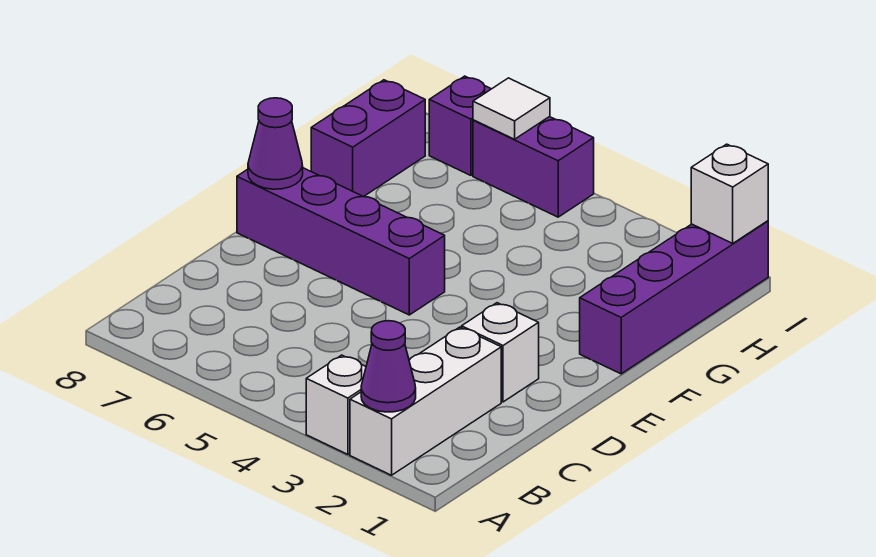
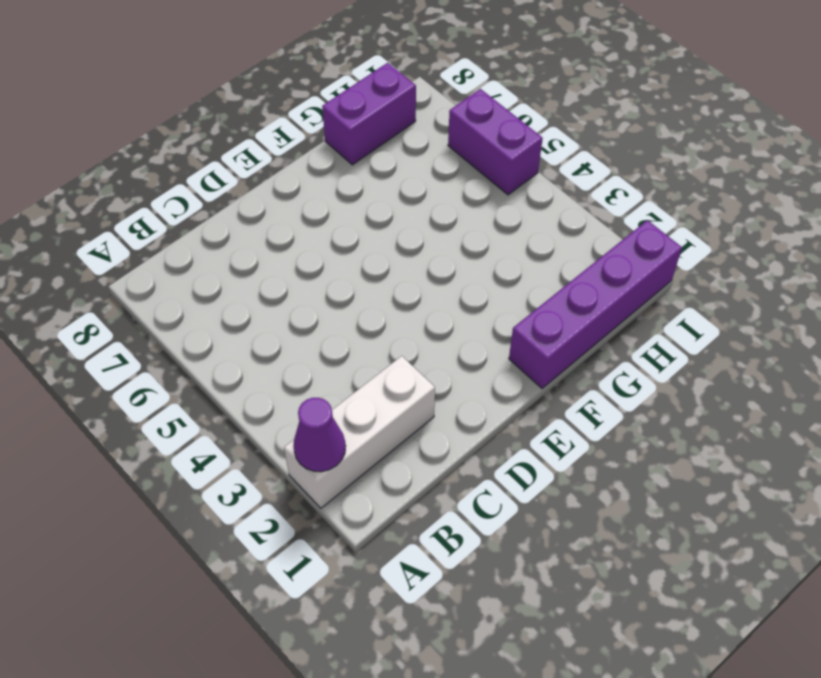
none -> white 1x1 brick [306,355,366,454]
none -> white 1x1 brick [462,303,539,402]
none -> purple 1x4 brick [237,168,445,315]

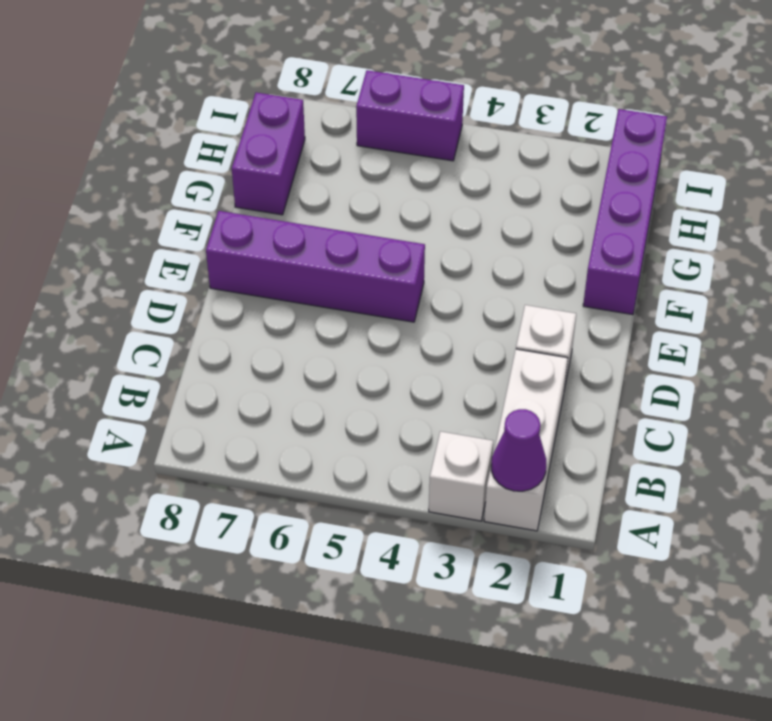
none -> purple 1x1 brick [429,76,491,175]
none -> purple 1x1 cone [248,98,303,189]
none -> white 1x1 brick [691,144,768,243]

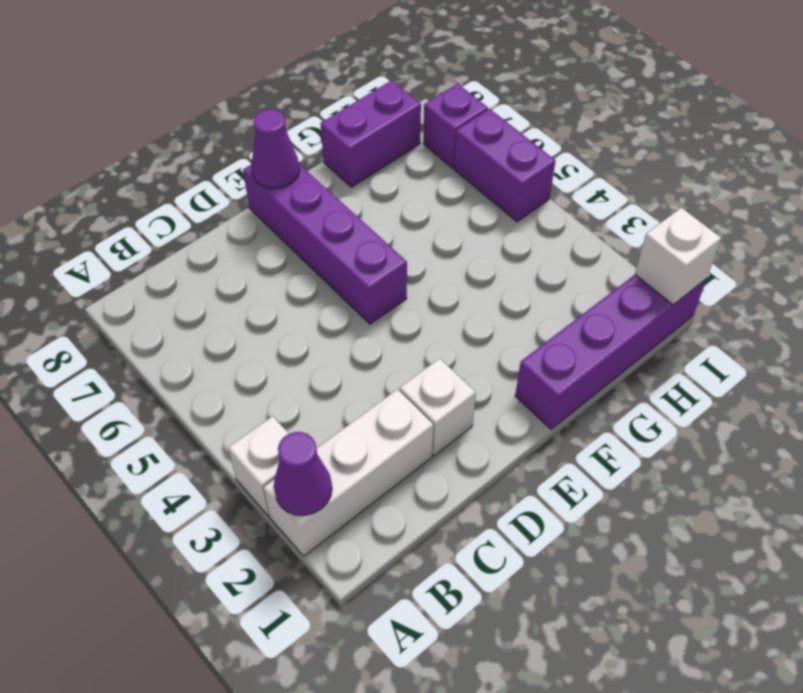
none -> white 1x1 tile [473,78,550,139]

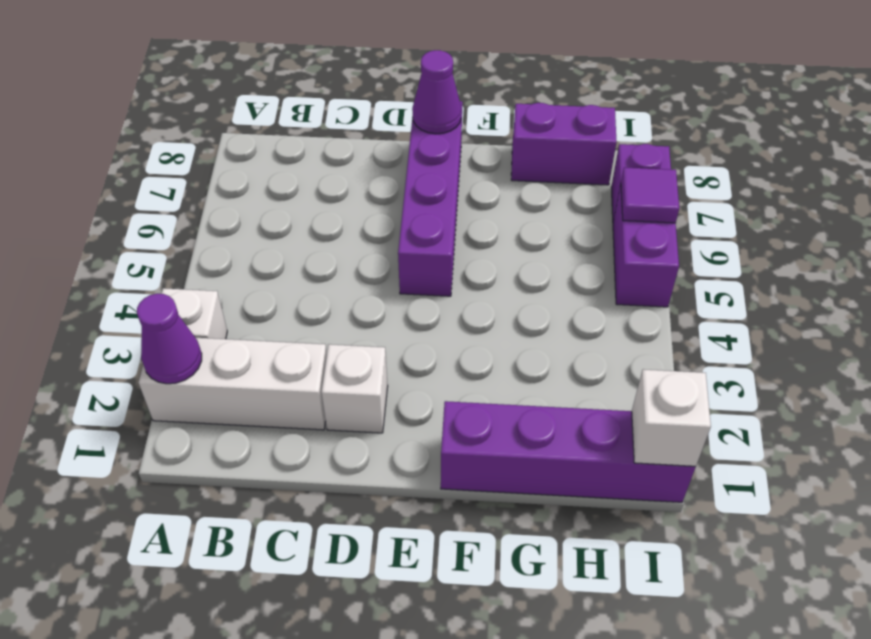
purple 1x1 tile [621,167,679,223] -> white 1x1 tile [473,78,550,139]

